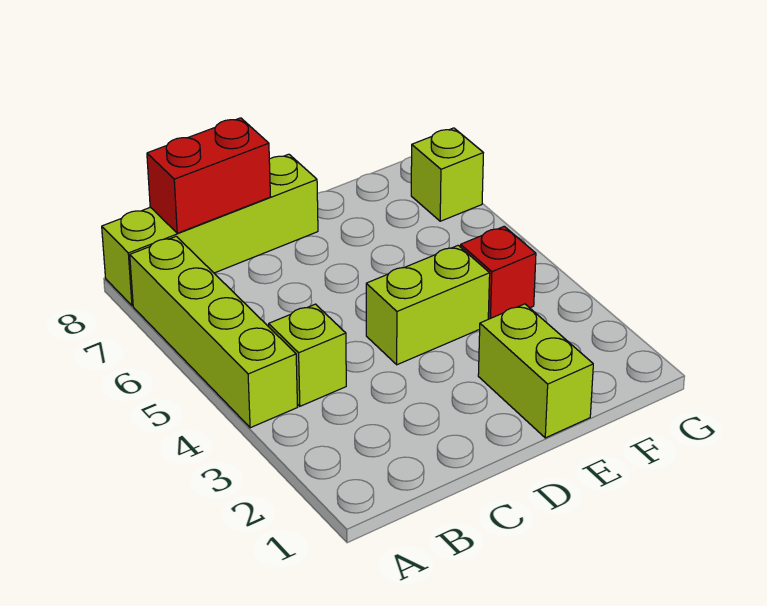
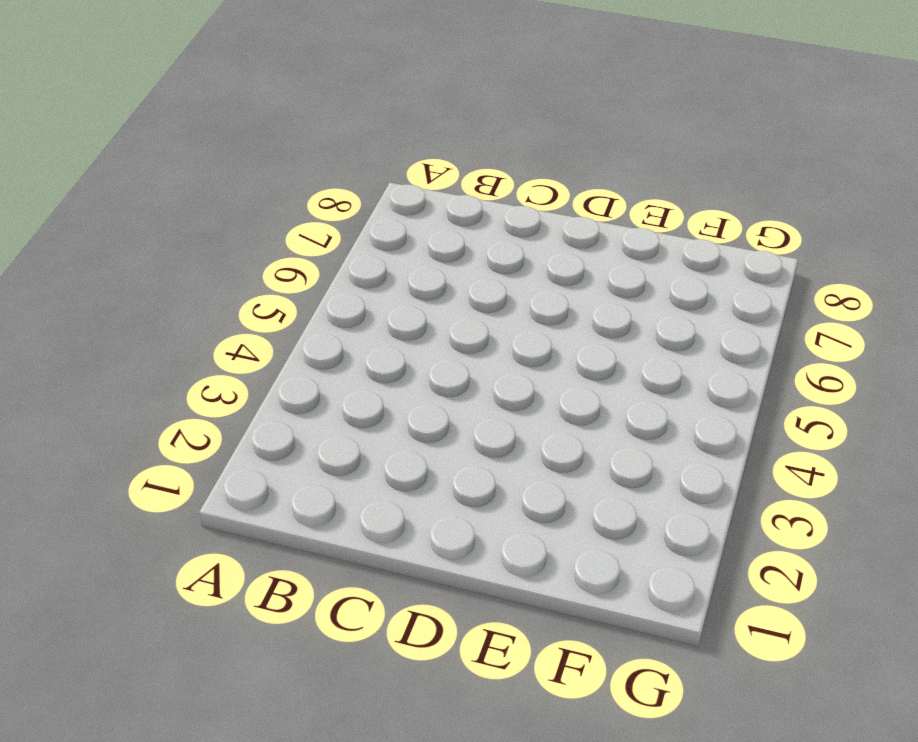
none -> lime 1x4 brick [130,236,297,428]
none -> lime 1x4 brick [102,154,318,306]

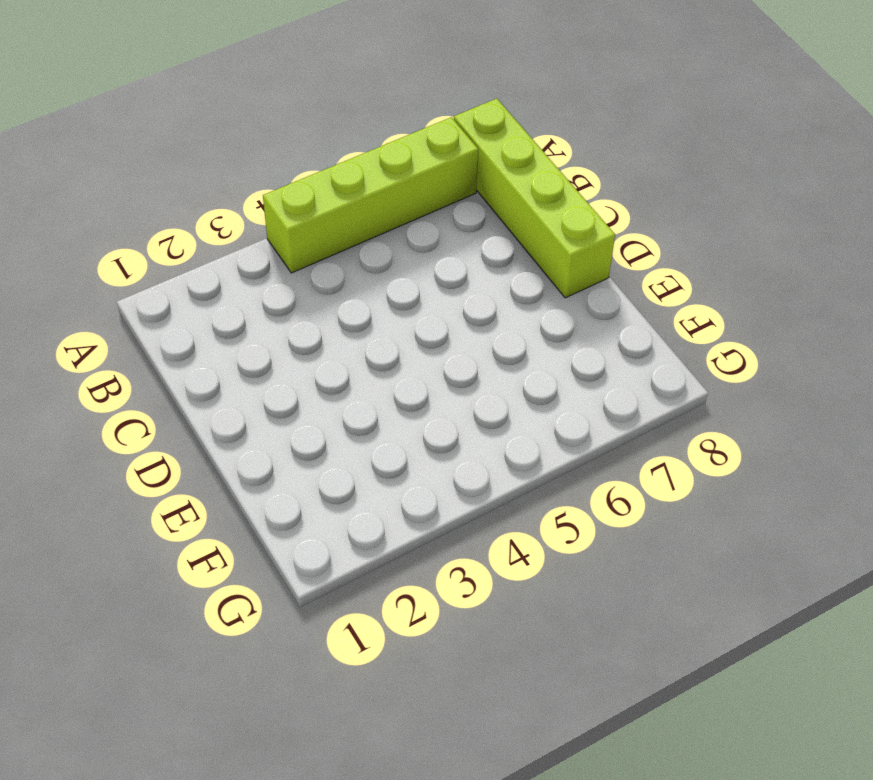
none -> lime 1x1 brick [269,304,346,406]
none -> lime 1x2 brick [366,245,490,365]

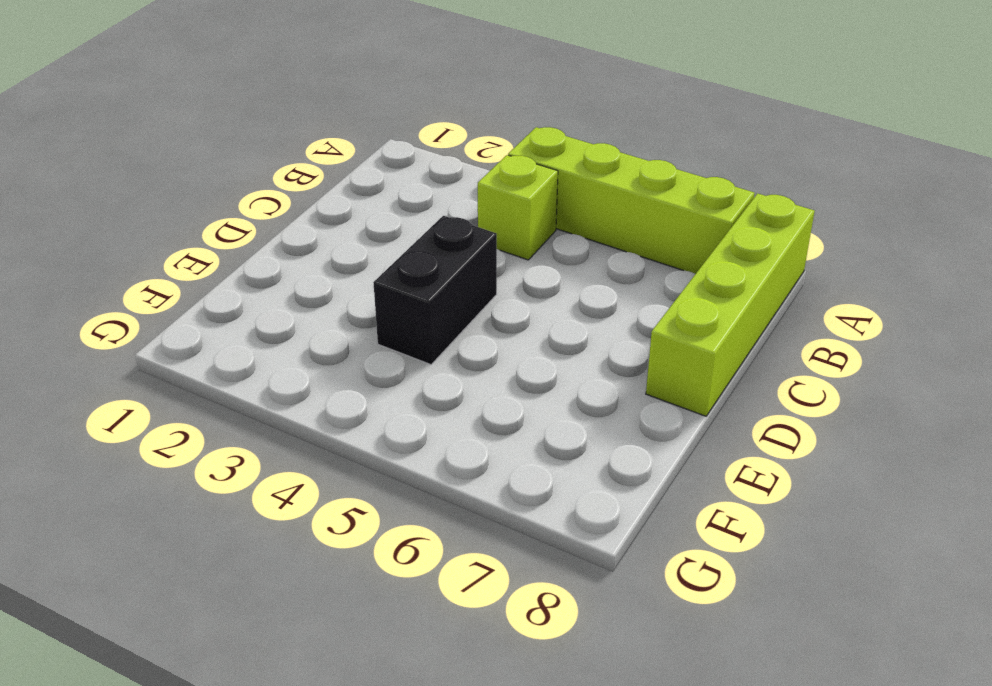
black 1x2 brick [373,216,497,365] -> lime 1x2 brick [366,245,490,365]
none -> lime 1x2 brick [478,304,593,438]
none -> red 1x1 brick [461,226,536,319]

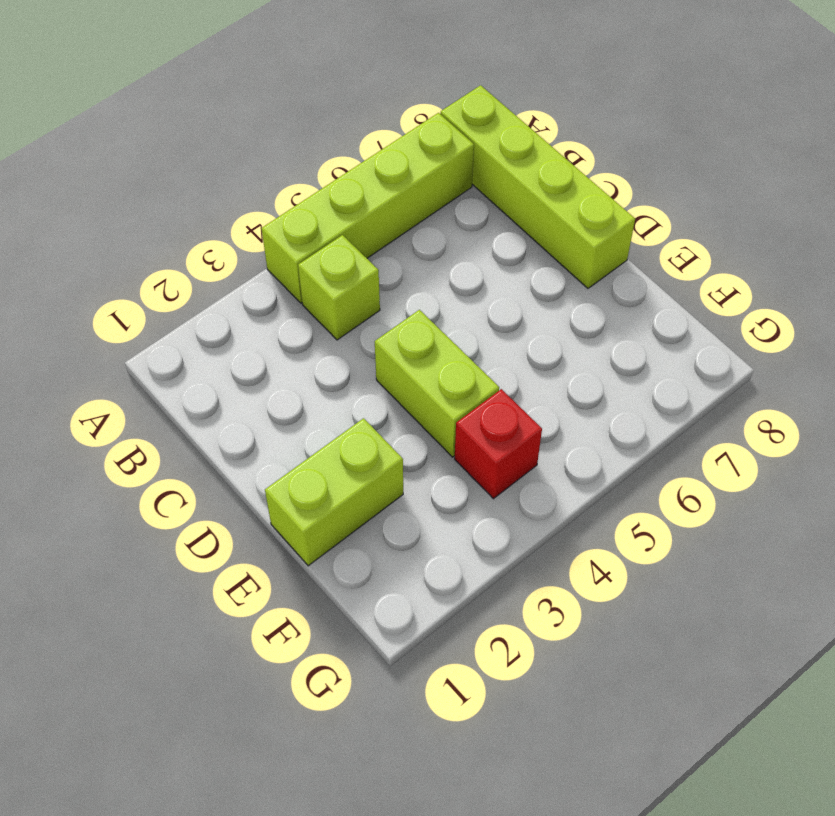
none -> lime 1x1 brick [411,128,483,221]
none -> red 1x2 brick [147,118,270,233]

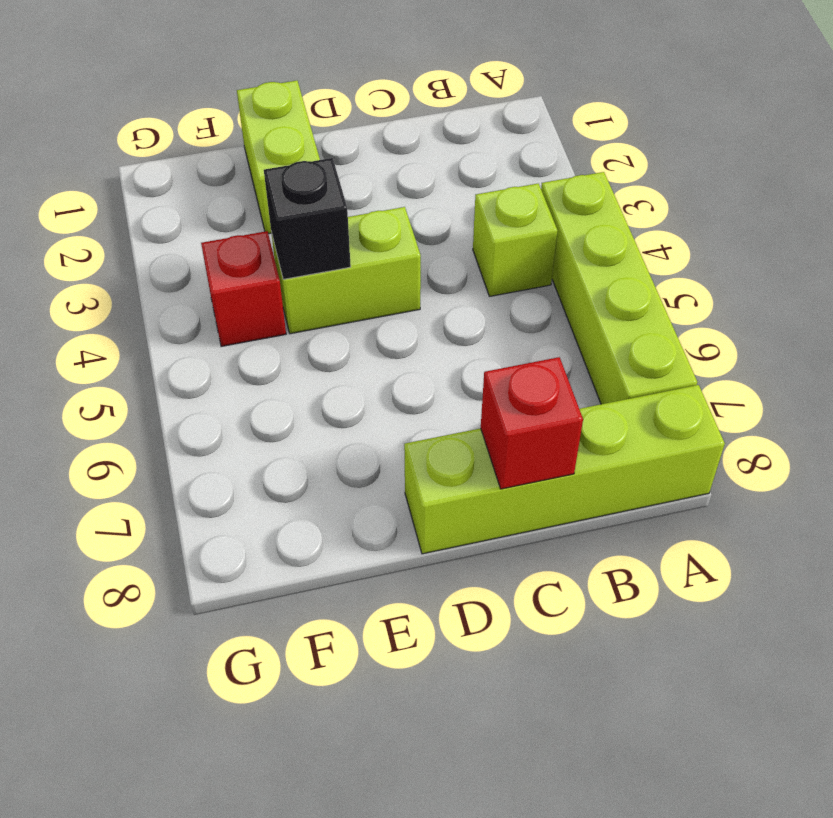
red 1x1 brick [481,357,583,489] -> red 1x2 brick [147,118,270,233]
black 1x1 brick [264,158,351,279] -> none
none -> lime 1x1 brick [411,128,483,221]

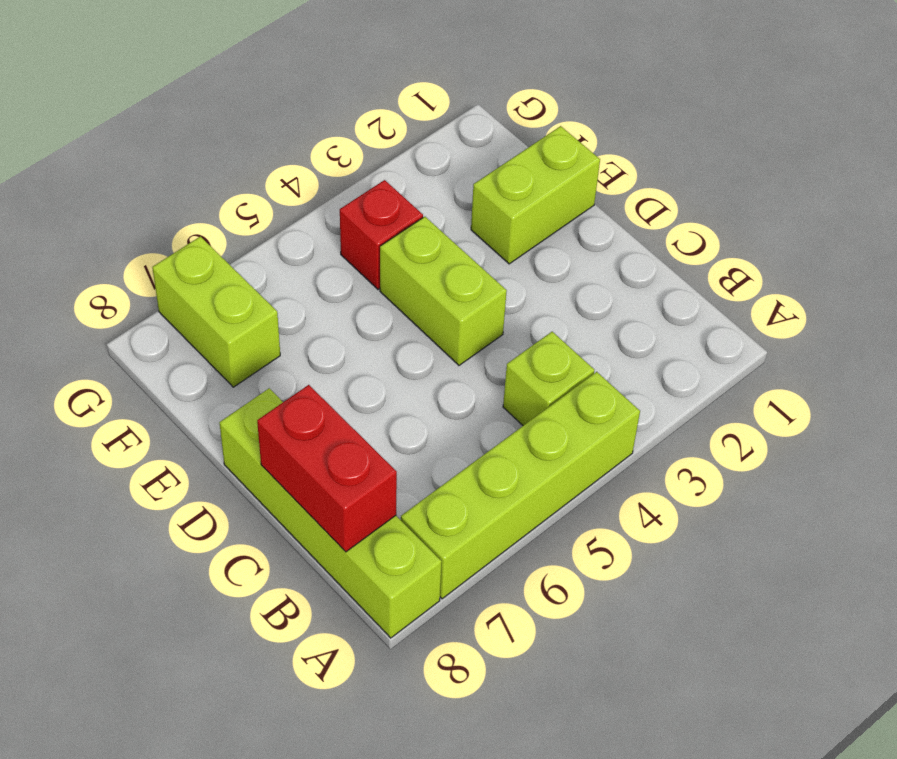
lime 1x2 brick [152,236,280,387] -> lime 1x1 brick [411,128,483,221]

